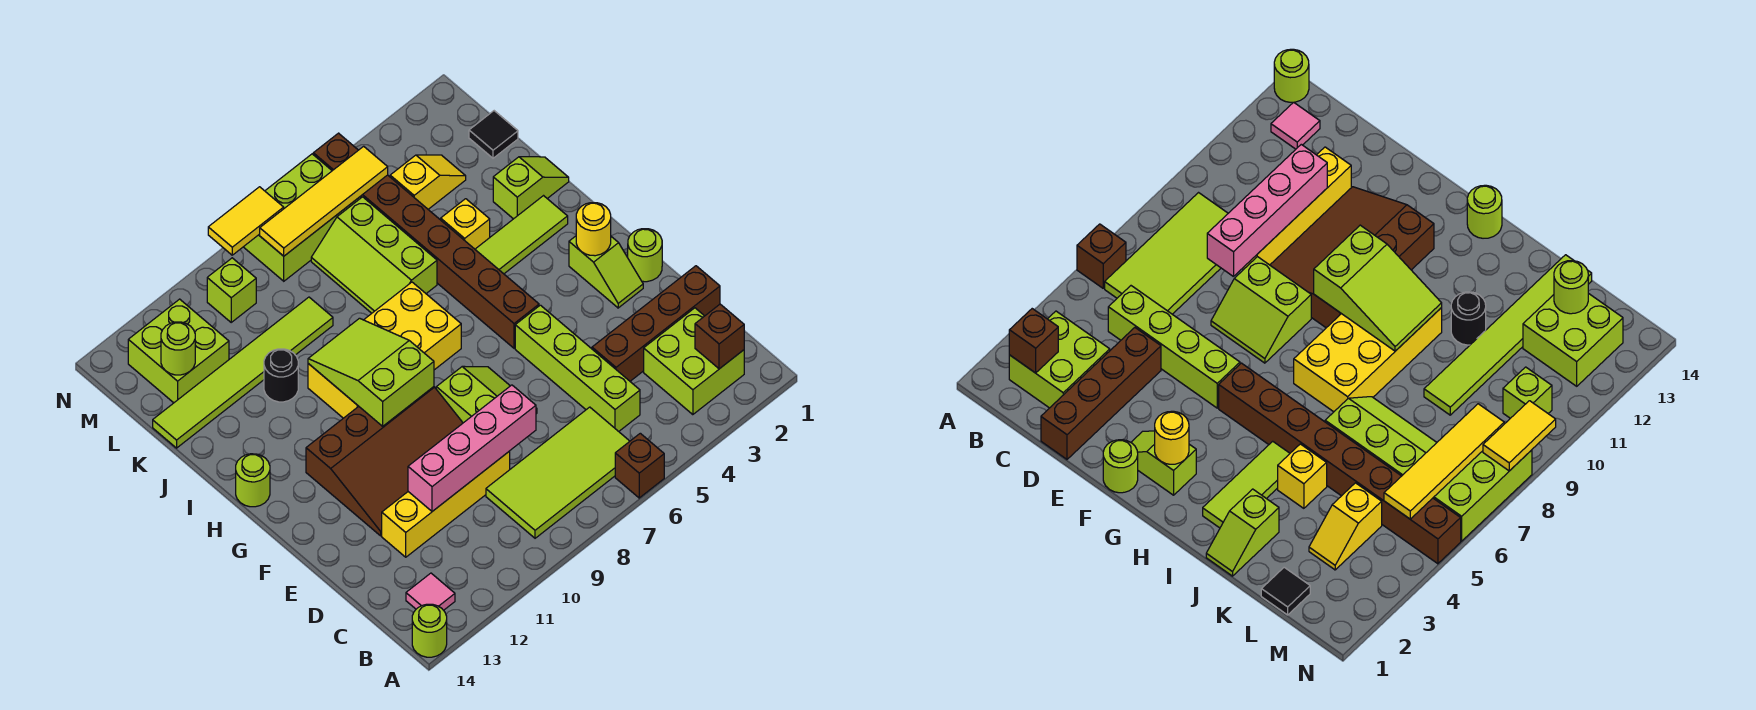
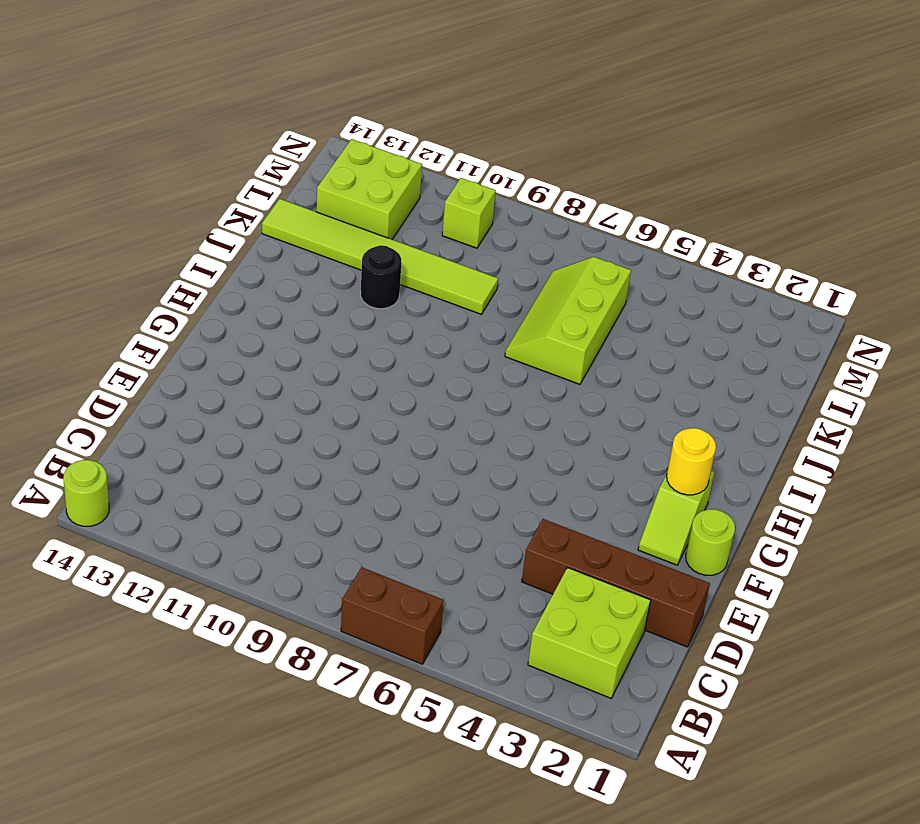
brown 1x2 brick [341,567,444,664] -> brown 1x1 brick [615,433,664,498]
none -> lime 2x4 tile [486,407,630,538]
none -> pink 1x1 tile [406,573,455,610]
none -> lime 1x4 brick [515,305,640,431]
none -> yellow 1x4 brick [382,451,510,557]

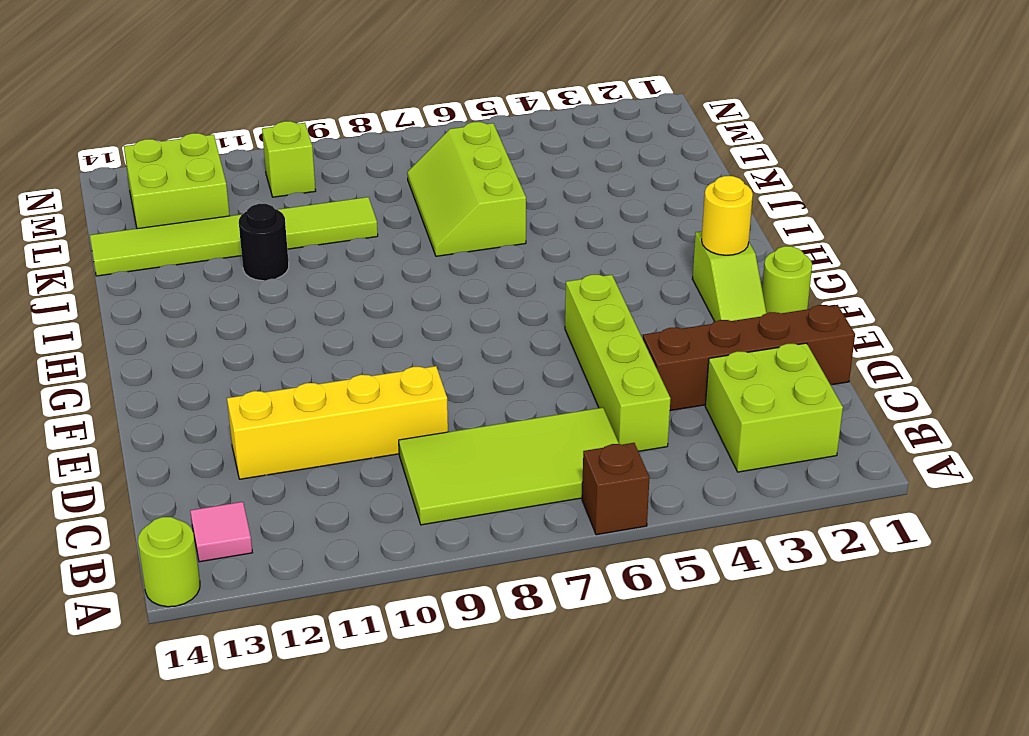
none -> lime 2x2 slope [436,366,537,423]
none -> brown 3x4 slope [306,387,463,536]
none -> brown 1x8 brick [313,133,539,348]
none -> yellow 2x4 brick [308,282,461,418]

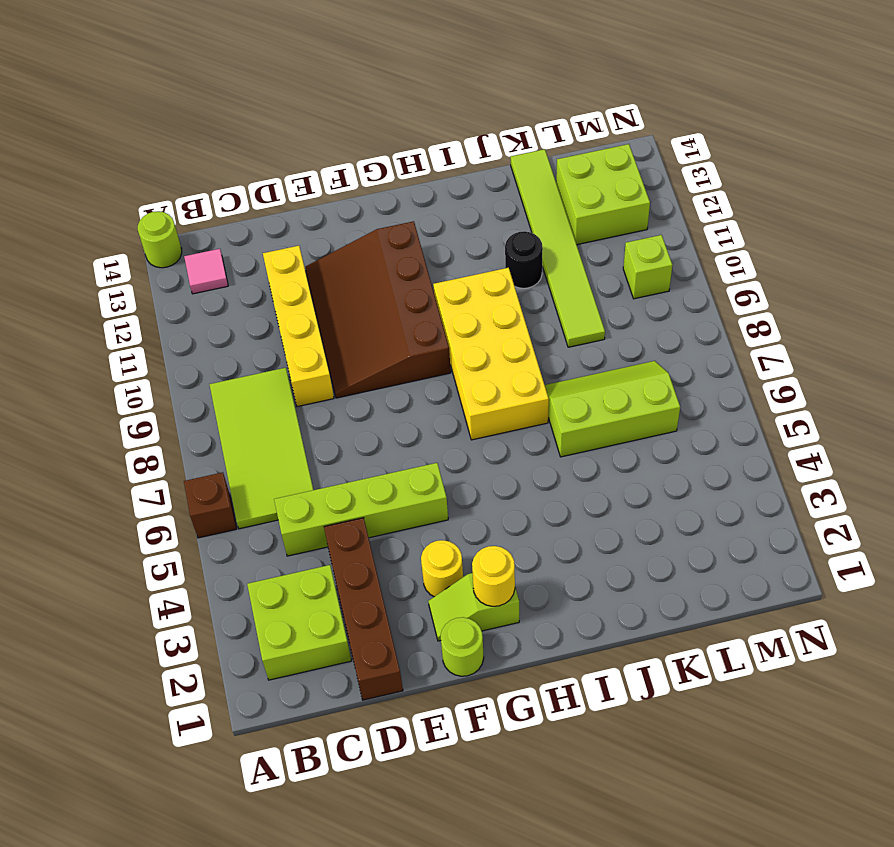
yellow 1x1 round brick [421,540,463,597] -> none
none -> lime 2x2 slope [436,366,537,423]
none -> brown 1x8 brick [313,133,539,348]
none -> lime 1x1 round brick [236,454,270,507]
none -> lime 1x3 tile [475,196,568,274]

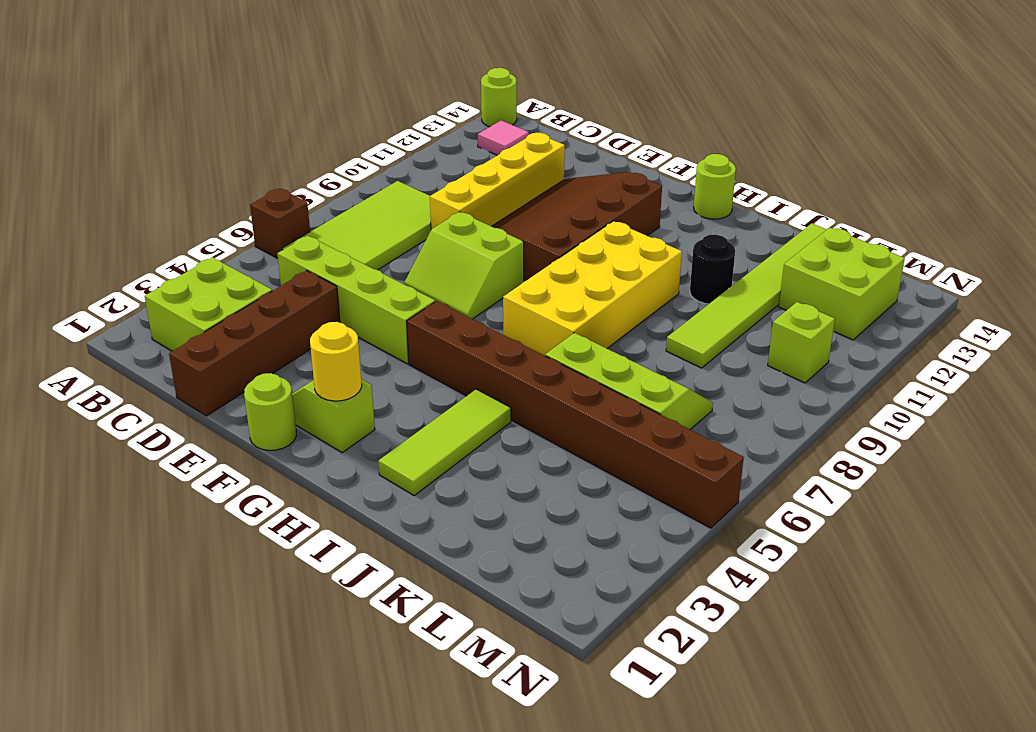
none -> lime 1x2 slope [493,157,569,219]
none -> yellow 1x1 brick [441,199,490,249]
none -> black 1x1 tile [469,111,518,158]
none -> yellow 1x2 slope [390,155,466,209]

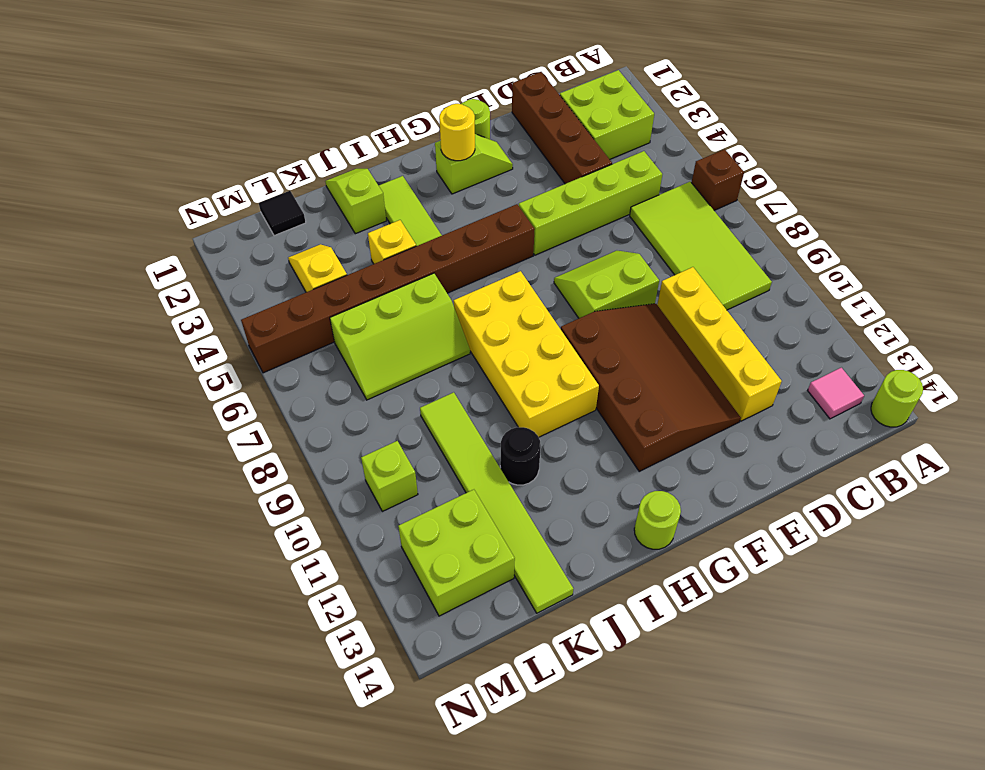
none -> lime 2x3 brick [244,154,361,281]
none -> brown 1x1 brick [695,304,744,369]
none -> pink 1x4 brick [408,385,536,511]
none -> lime 2x3 slope [308,318,434,426]

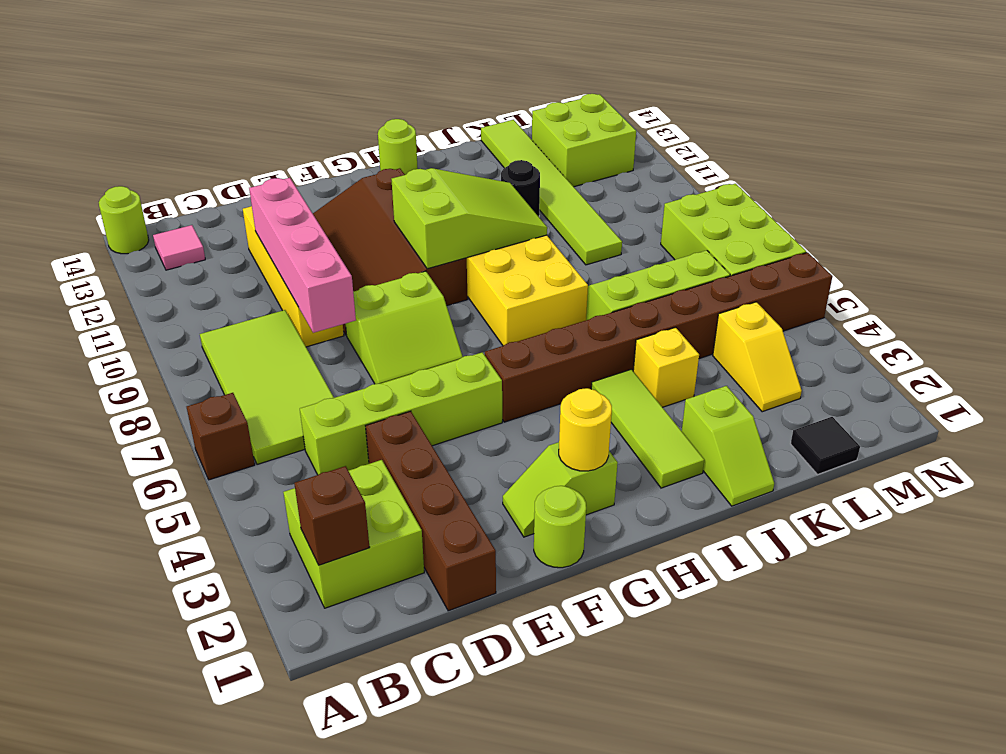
none -> lime 1x1 brick [207,258,256,322]
none -> lime 1x1 round brick [161,322,195,375]
none -> yellow 1x4 tile [260,146,388,256]
none -> yellow 1x2 tile [208,187,284,255]

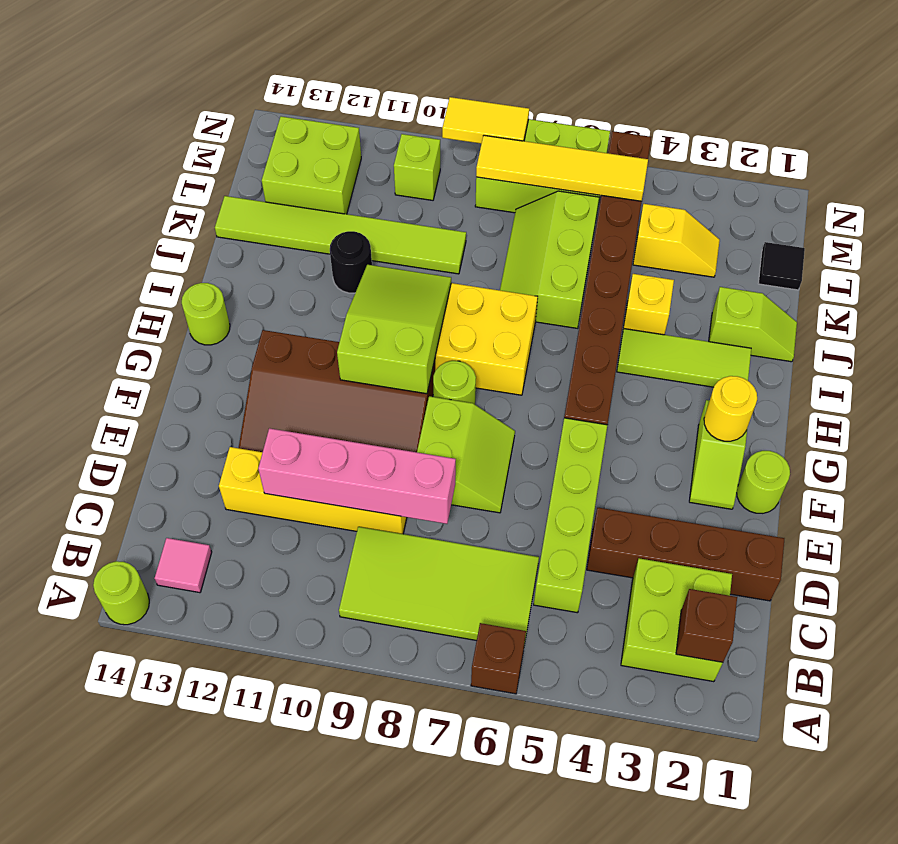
lime 1x1 round brick [433,361,476,404] -> lime 1x1 round brick moved to [161,322,195,375]

